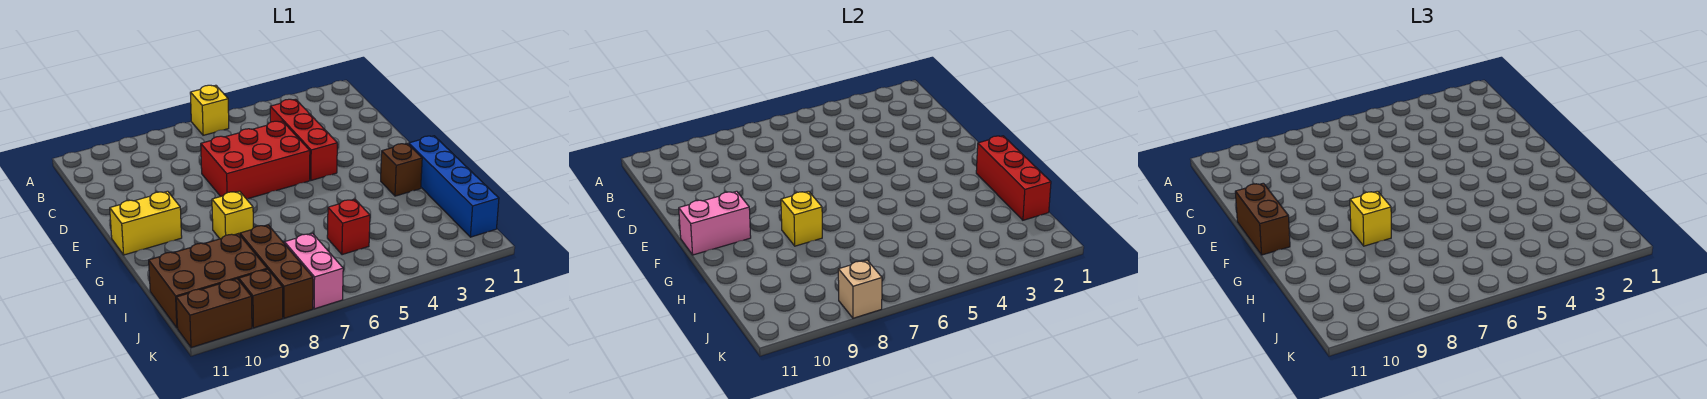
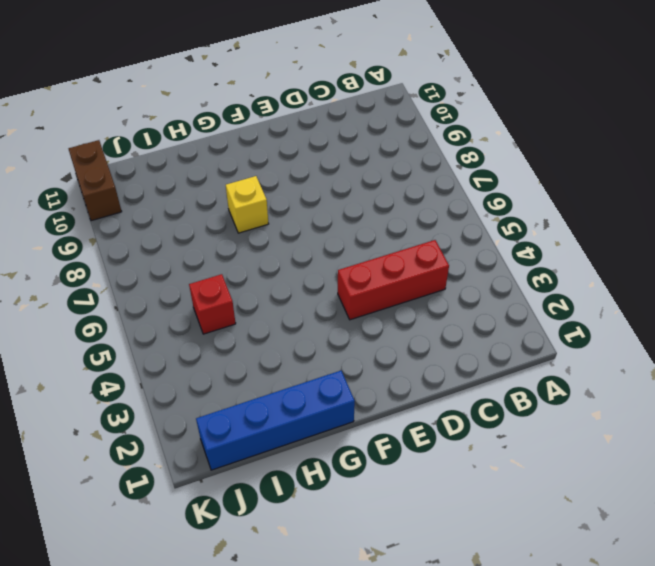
none -> yellow 1x1 brick [190,85,229,135]
none -> red 2x3 brick [201,121,310,199]
none -> yellow 1x2 brick [110,191,182,255]

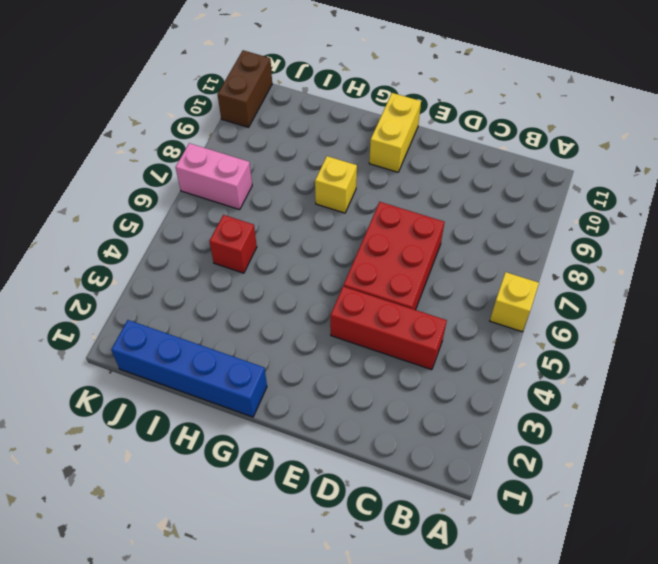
none -> brown 1x1 brick [381,143,422,196]
none -> brown 1x3 brick [240,225,313,318]
none -> brown 2x3 brick [149,234,267,328]

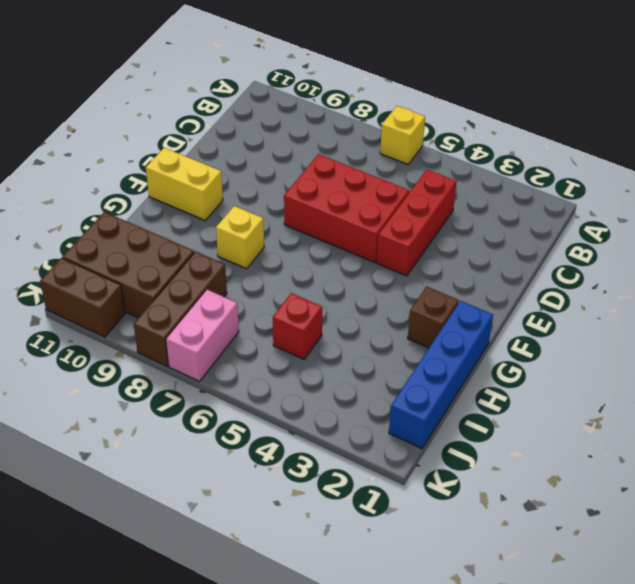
none -> brown 1x1 brick [239,269,283,328]
none -> pink 1x2 brick [679,191,751,255]
none -> red 1x3 brick [976,136,1051,220]

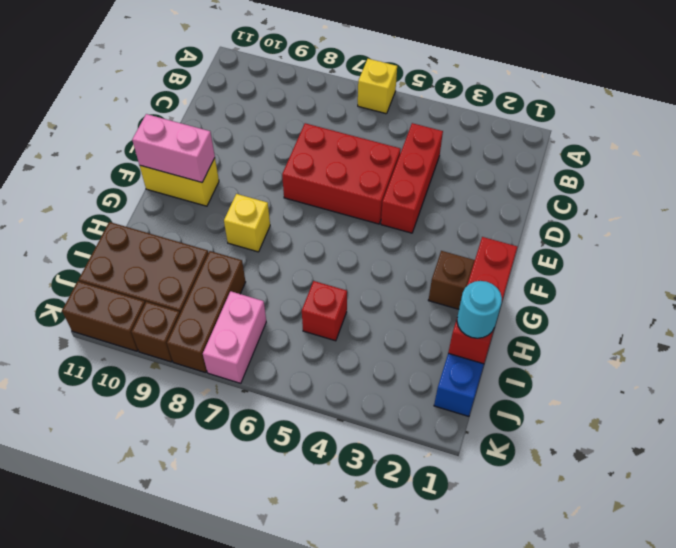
cyan 1x1 round brick [457,281,502,338] -> none
none -> yellow 1x1 brick [781,191,822,246]
none -> tan 1x1 brick [838,260,882,318]
none -> brown 1x2 brick [1235,183,1290,255]

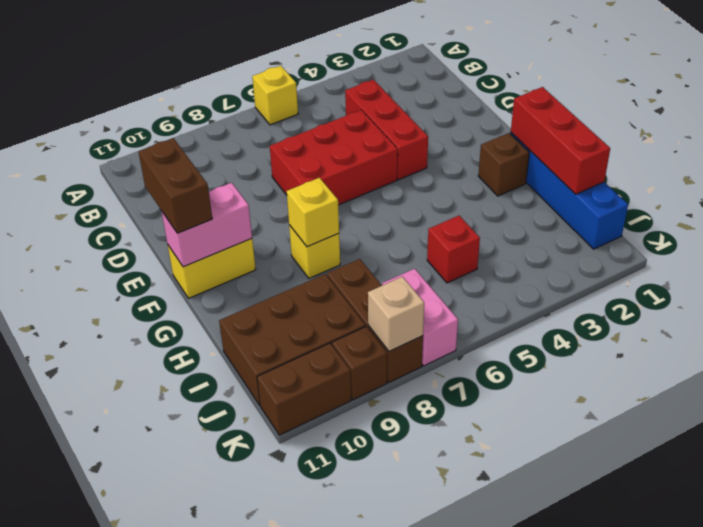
none -> yellow 1x1 brick [1350,191,1391,246]

